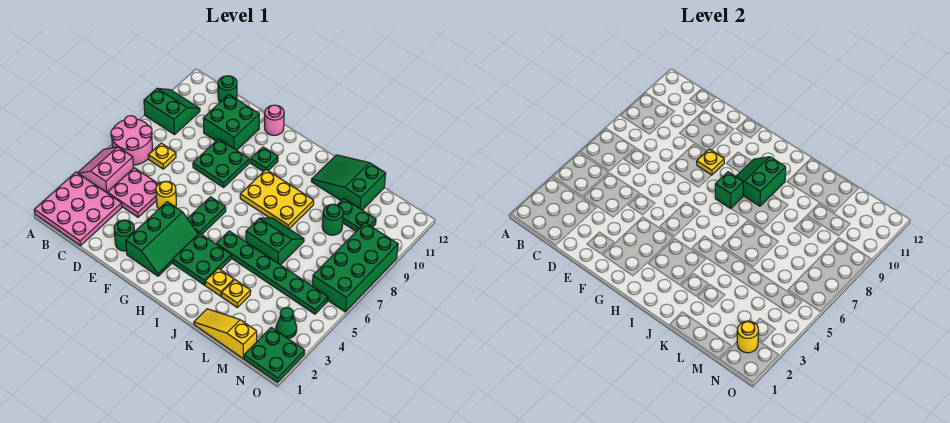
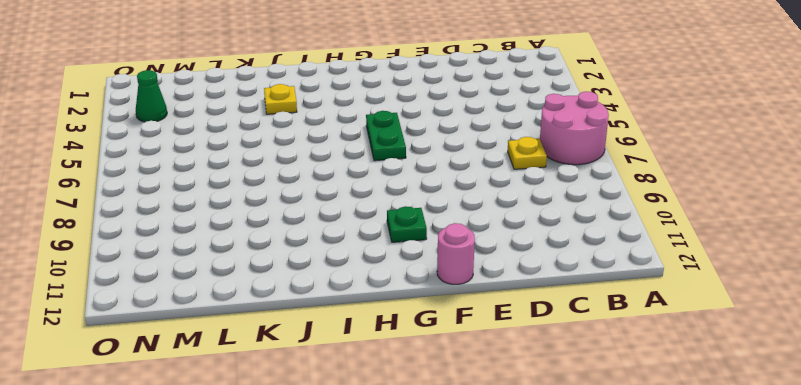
none -> pink 3x3 plate [35,172,122,246]
none -> pink 2x2 slope [78,147,133,192]
none -> green 2x2 slope [144,88,200,135]
none -> pink 2x2 plate [107,168,158,217]

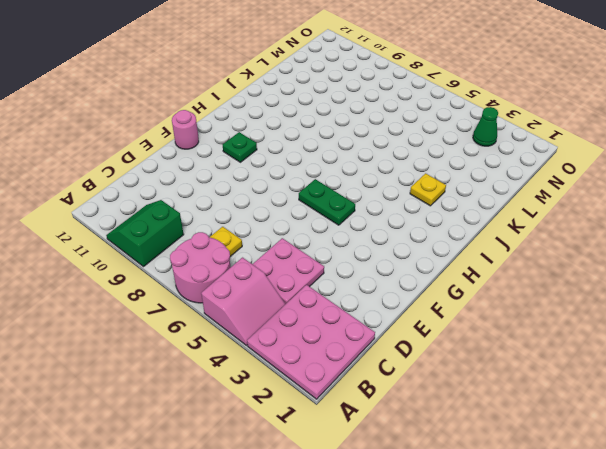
pink 2x2 slope [201,258,285,345] -> pink 2x2 slope turned to [78,147,133,192]
none -> green 1x1 round brick [218,76,237,102]
none -> green 2x2 brick [203,95,259,150]
none -> green 1x1 round brick [114,220,134,251]
none -> yellow 1x1 round brick [156,181,176,209]

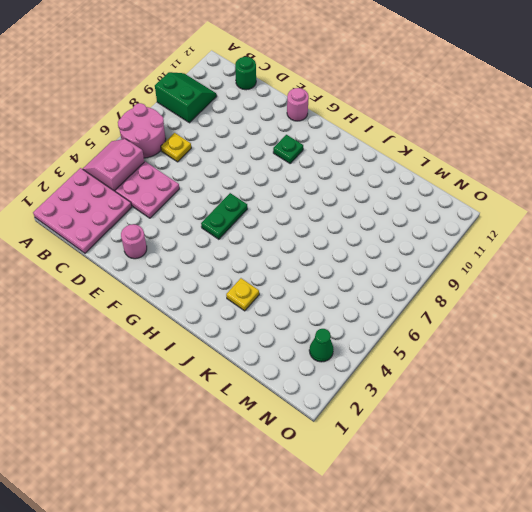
pink 1x1 round brick [121,224,147,259] -> green 1x1 round brick [114,220,134,251]
none -> green 2x2 brick [203,95,259,150]
none -> yellow 1x1 round brick [156,181,176,209]
none -> green 2x2 plate [193,139,249,187]
none -> green 2x3 slope [126,202,198,276]

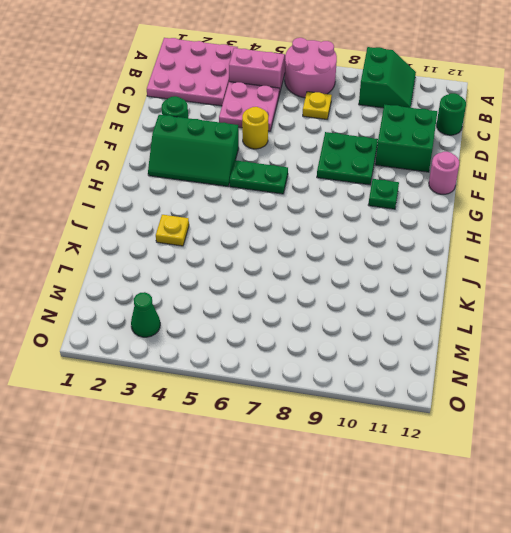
none -> green 2x2 plate [173,233,231,285]
none -> yellow 2x3 plate [240,170,314,229]
none -> green 1x6 plate [216,231,328,314]
none -> green 2x2 slope [246,218,304,265]

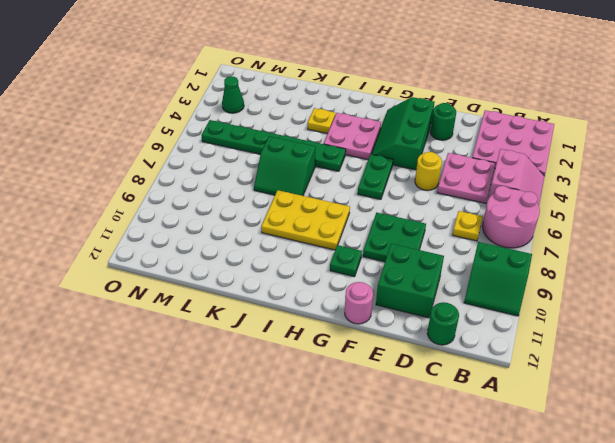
pink 2x2 plate [324,113,381,160] -> green 2x2 plate [173,233,231,285]
none -> green 2x3 slope [311,155,386,210]
none -> yellow 1x3 slope [194,309,257,359]
none -> yellow 1x1 plate [222,280,251,307]
none -> green 1x1 round brick [322,204,343,235]

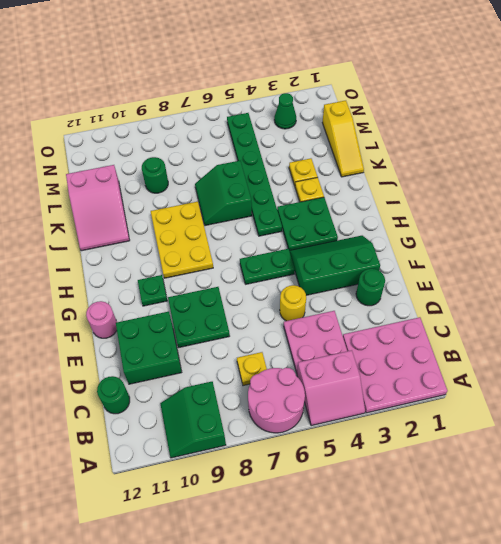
pink 2x3 slope [66,165,130,251] -> green 2x3 slope [311,155,386,210]
none -> green 1x2 plate [338,199,376,231]
none -> green 2x2 plate [244,327,305,382]
none -> green 2x4 brick [312,223,398,312]
none -> yellow 1x1 plate [697,149,724,175]

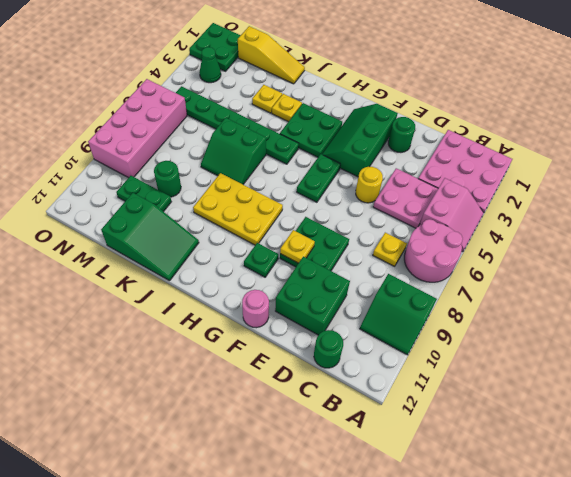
pink 2x4 brick [88,79,187,178] -> green 2x4 brick [312,223,398,312]
none -> green 1x1 brick [715,172,743,208]
none -> green 2x2 slope [736,157,786,206]
none -> yellow 1x1 round brick [737,321,759,353]

